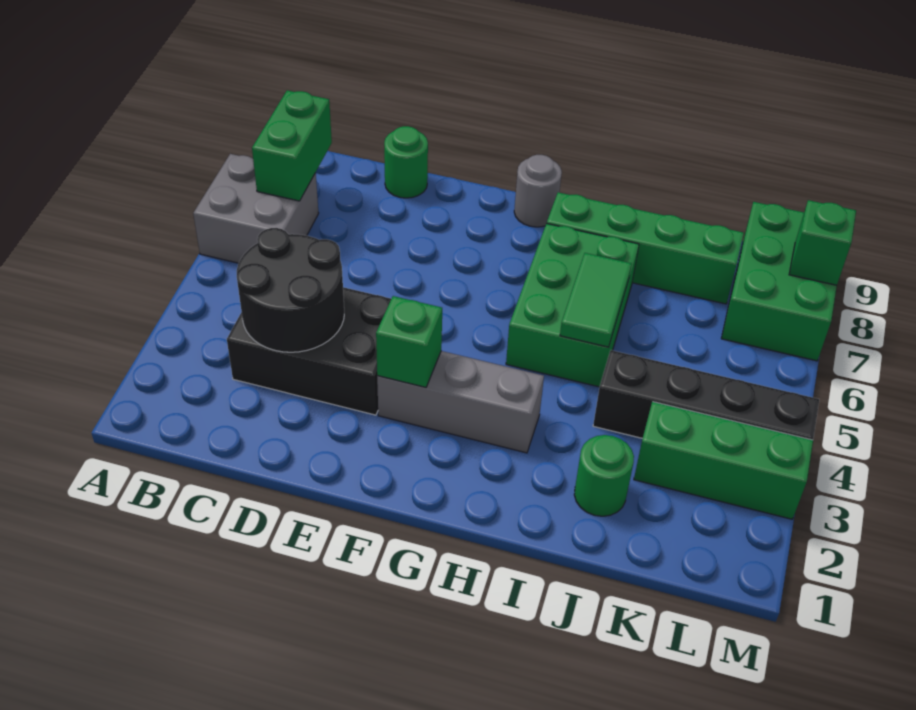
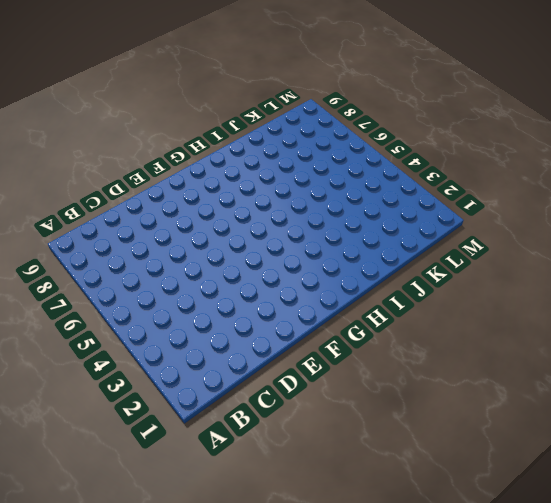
none -> grey 2x2 brick [193,154,319,263]
none -> black 2x3 brick [227,287,391,415]
none -> green 1x1 round brick [384,126,428,198]

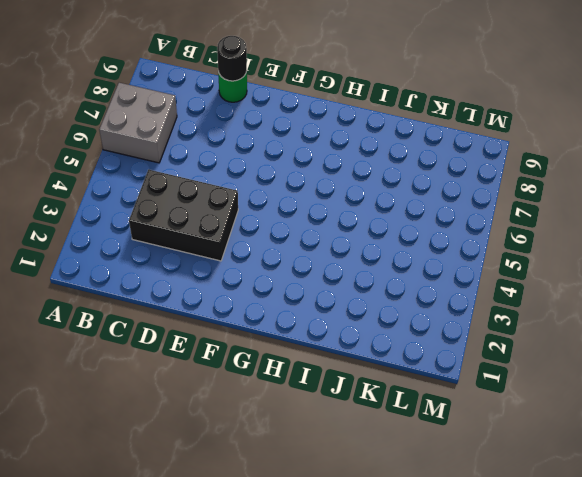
black 1x1 round brick [217,36,247,81] -> none
none -> grey 1x3 brick [377,351,544,453]
none -> grey 1x1 round brick [514,155,562,227]
none -> green 2x3 brick [506,223,639,387]

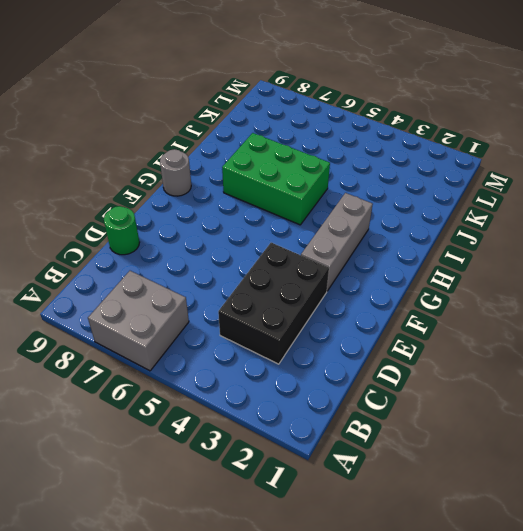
none -> green 1x4 brick [547,192,744,304]
none -> green 1x1 round brick [574,435,634,516]
none -> black 1x4 brick [593,350,819,440]

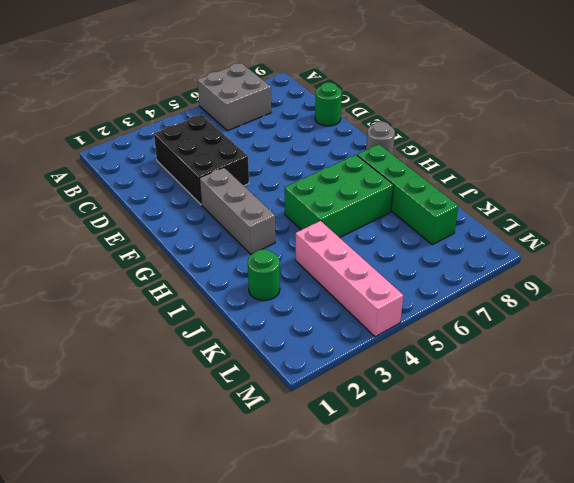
pink 1x4 brick [296,221,403,337] -> black 1x4 brick [593,350,819,440]
none -> green 1x3 brick [634,402,813,519]
none -> green 2x3 brick [721,202,837,361]
none -> green 1x2 brick [252,90,332,201]

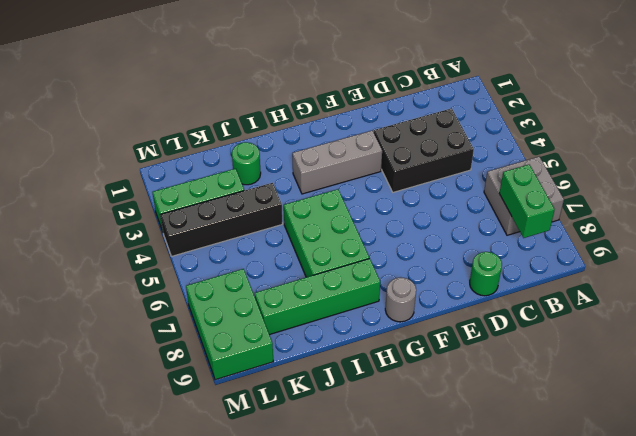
none -> black 2x2 round brick [237,228,344,352]
none -> green 1x1 brick [376,296,442,387]
none -> green 1x2 tile [560,253,632,347]

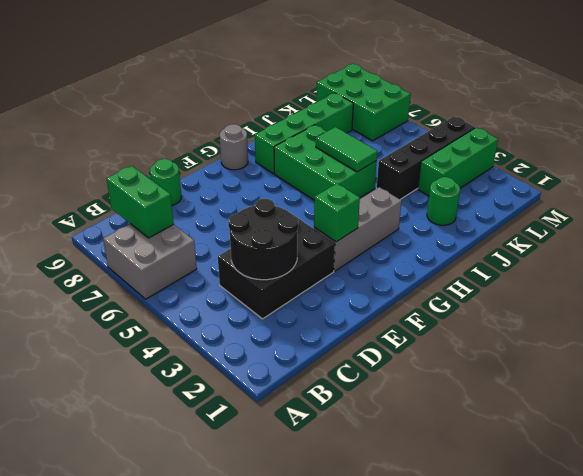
none -> green 1x1 brick [789,200,856,285]

